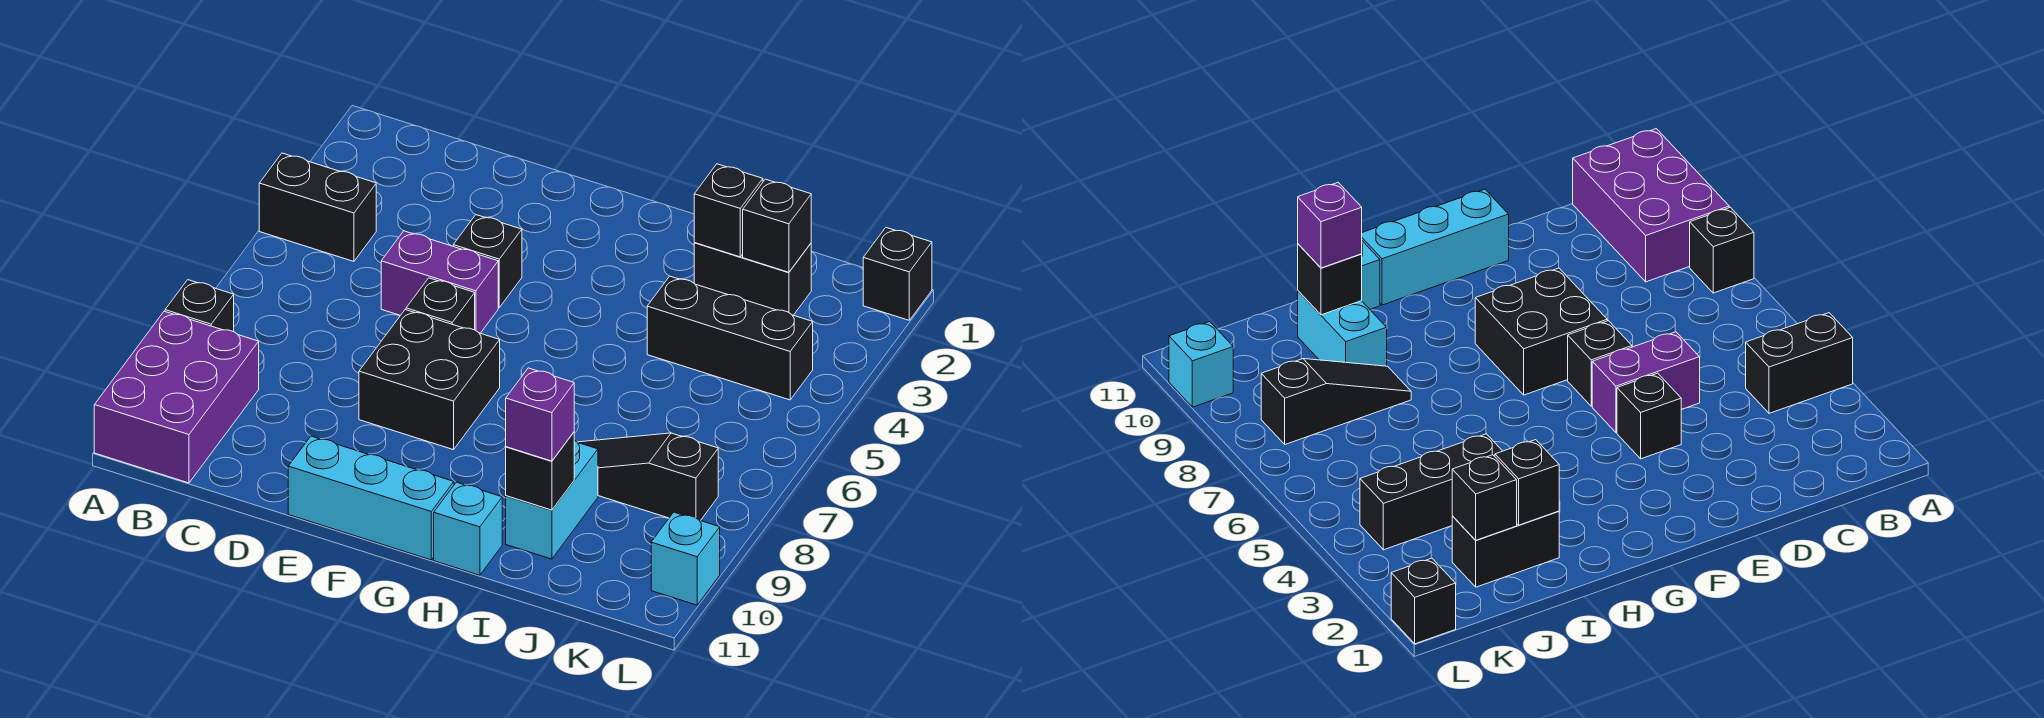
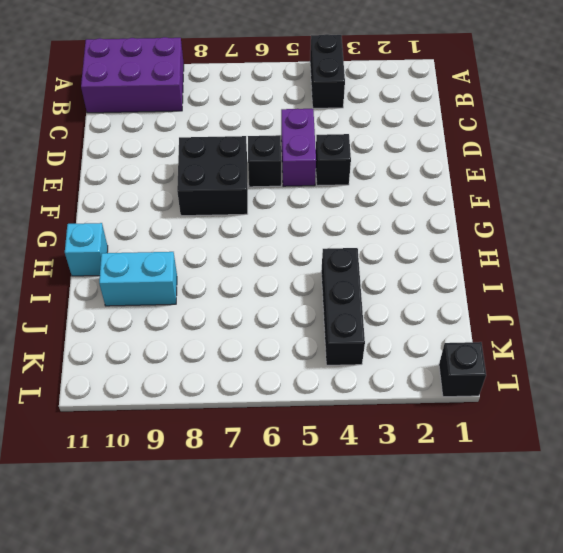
none -> black 1x1 brick [165,280,234,332]
none -> cyan 1x3 brick [288,436,454,560]
none -> black 1x2 brick [694,243,811,315]

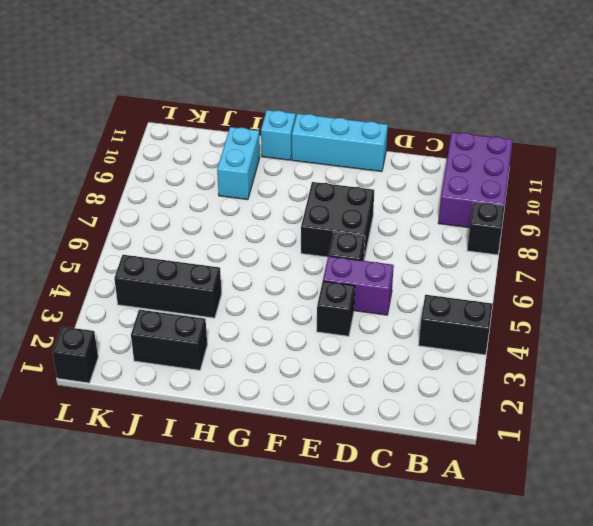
none -> black 1x3 slope [577,433,718,521]
none -> cyan 1x1 brick [651,512,720,605]
none -> black 1x1 brick [694,164,763,257]

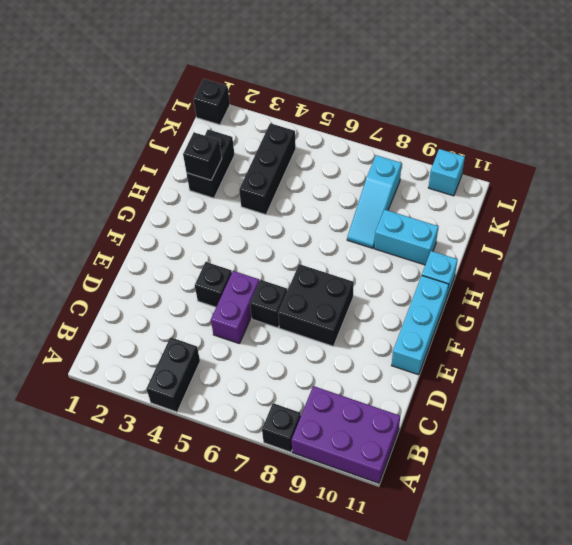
cyan 1x3 slope [347,155,402,248] -> black 1x3 slope [577,433,718,521]
none -> black 1x1 brick [506,432,574,510]
none -> black 1x1 brick [743,179,811,272]
none -> purple 1x1 brick [506,368,574,461]

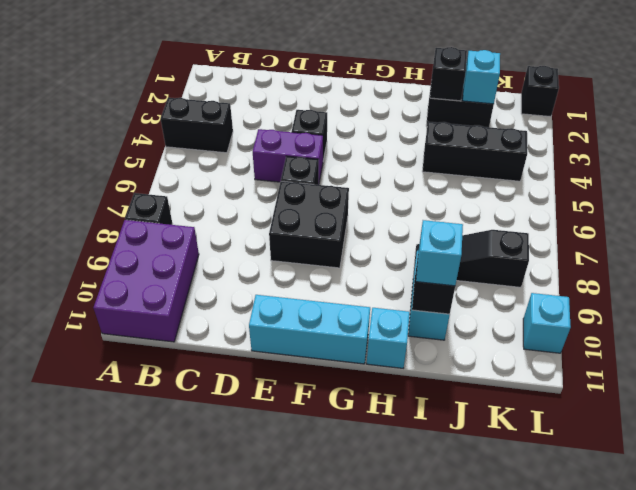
cyan 1x1 brick [416,220,463,286] -> purple 1x1 brick [506,368,574,461]
cyan 1x1 brick [463,50,500,104] -> black 1x1 brick [743,179,811,272]

